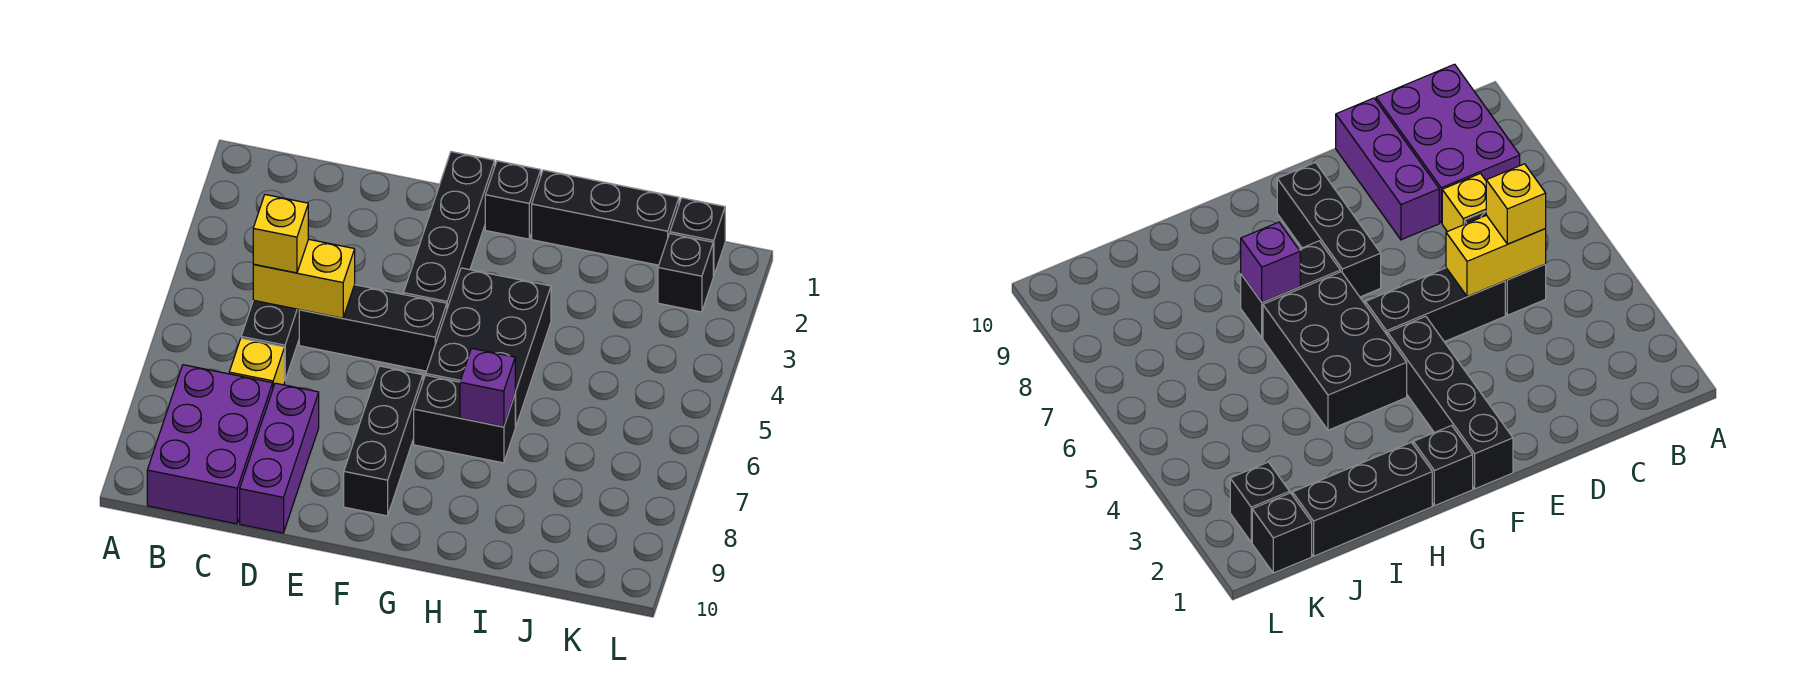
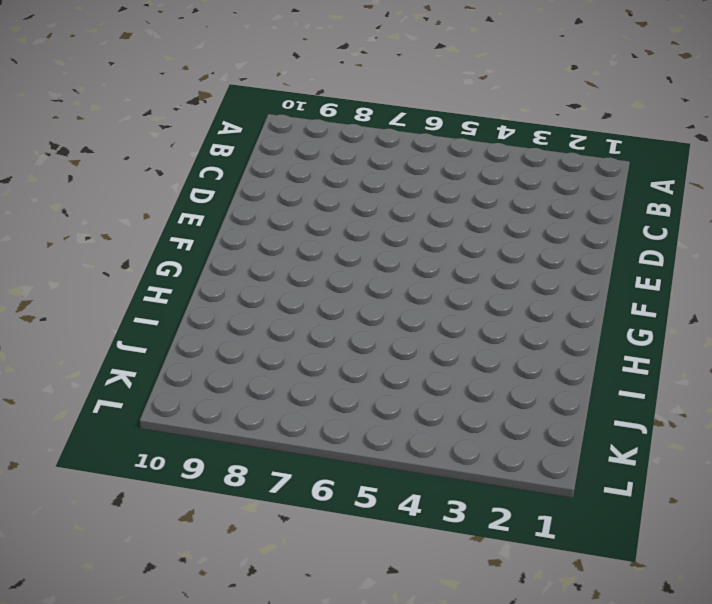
none -> purple 2x3 brick [147,365,273,524]
none -> black 1x2 brick [241,300,299,380]
none -> yellow 1x1 brick [229,338,285,387]

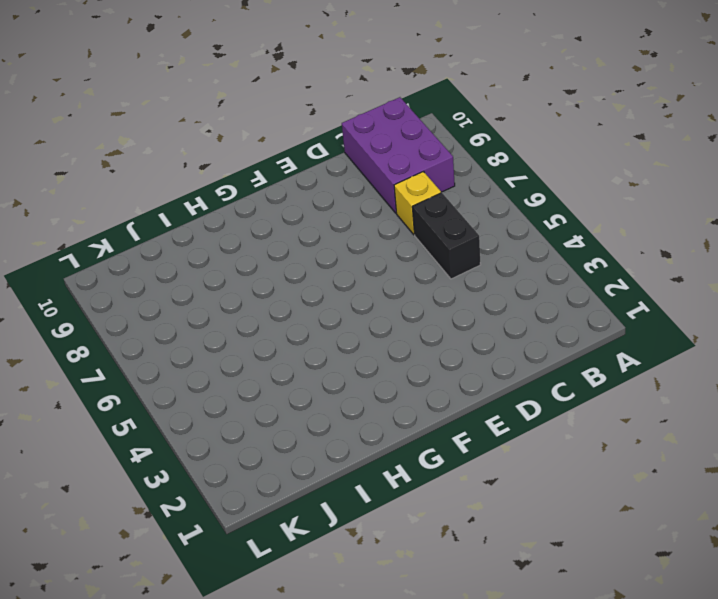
none -> black 1x3 brick [299,285,447,371]
none -> purple 1x3 brick [240,383,319,533]
none -> black 1x4 brick [404,152,495,308]

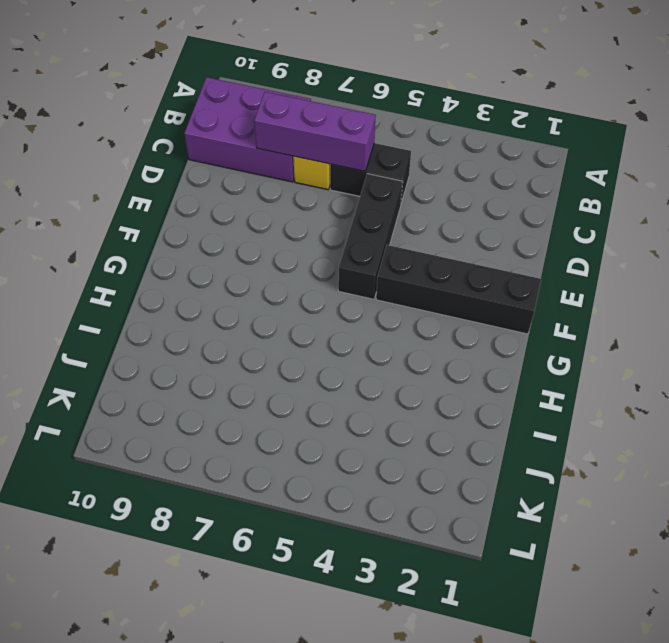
purple 1x3 brick [254,92,376,171] -> purple 1x3 brick moved to [240,383,319,533]
none -> black 1x3 brick [344,366,423,516]
none -> black 1x1 brick [485,161,541,239]
none -> black 2x3 brick [426,268,551,427]

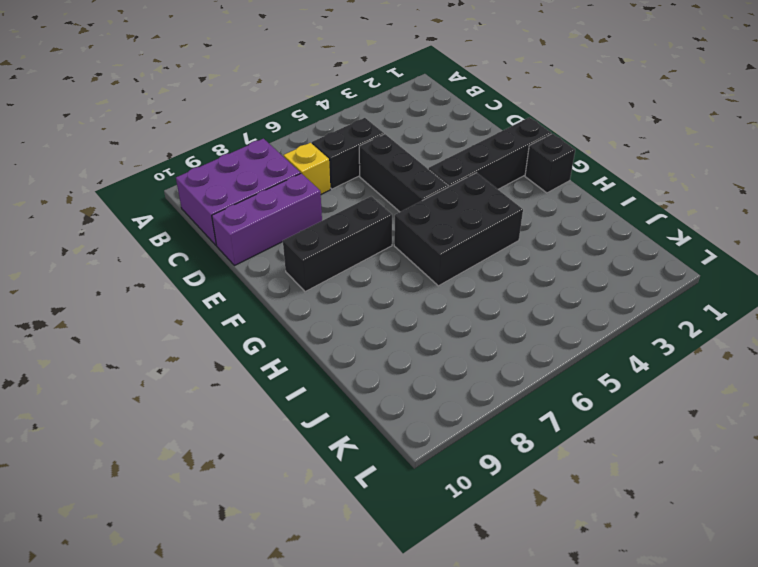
none -> black 1x2 brick [414,375,515,463]
none -> black 1x3 brick [532,170,679,265]
none -> black 1x1 brick [670,198,725,276]

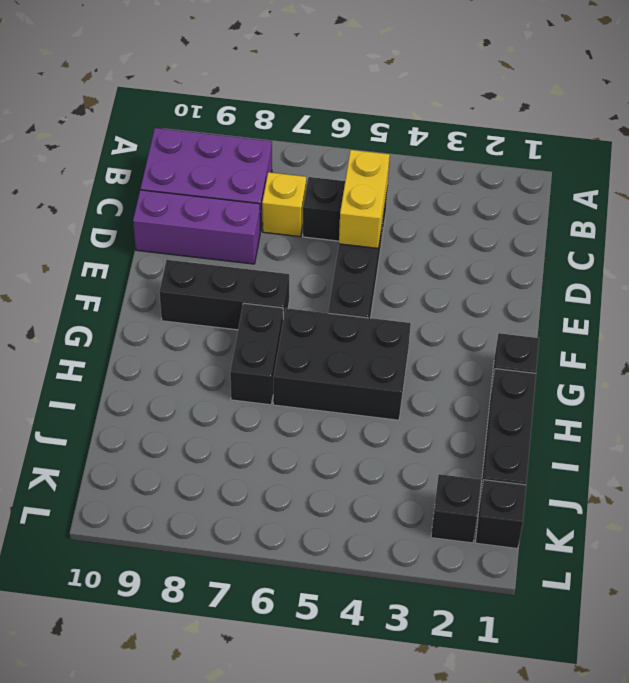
none -> black 1x4 brick [404,152,495,308]
none -> purple 1x1 brick [460,348,516,427]
none -> yellow 1x1 brick [253,195,308,273]

